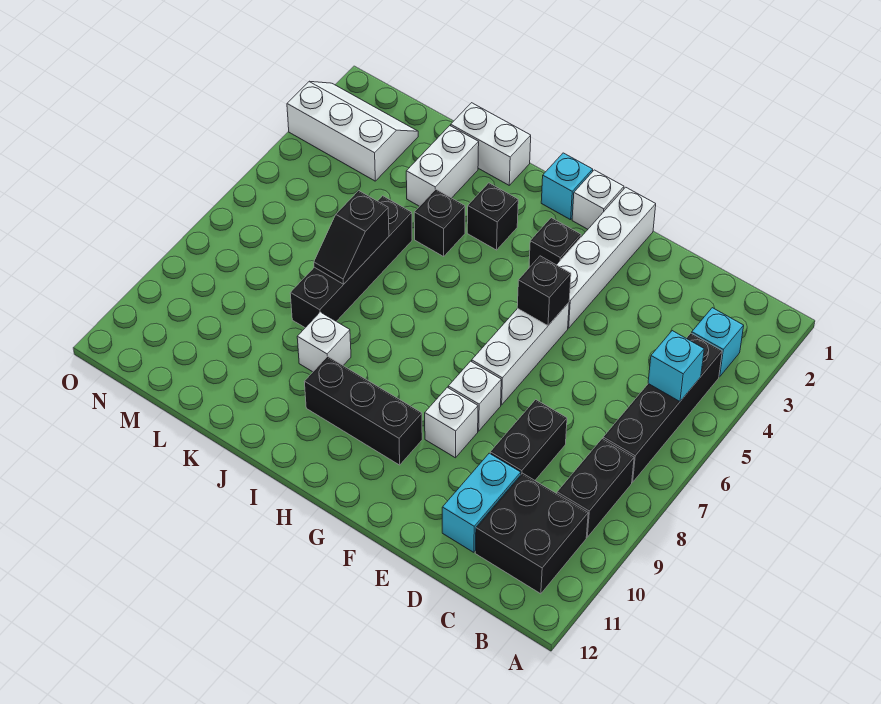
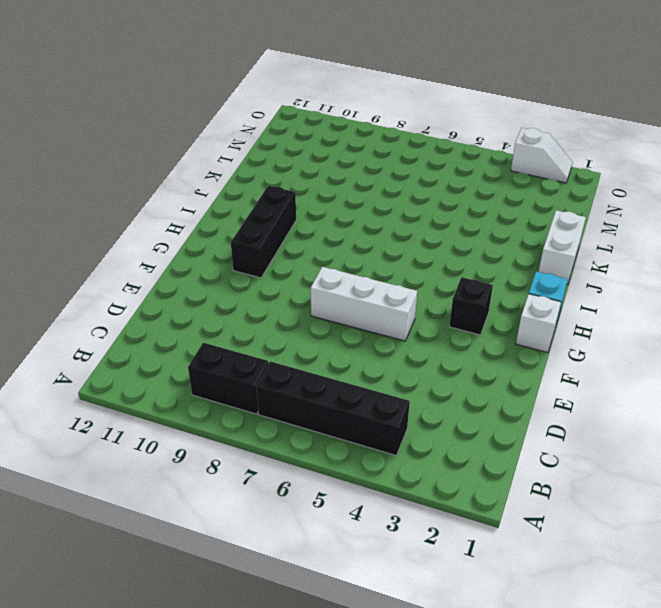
white 1x2 slope [511,128,573,183] -> white 2x3 slope [287,81,418,181]
none -> cyan 1x1 brick [692,308,744,377]
none -> black 2x2 brick [475,473,588,594]
none -> black 1x2 brick [490,400,567,480]

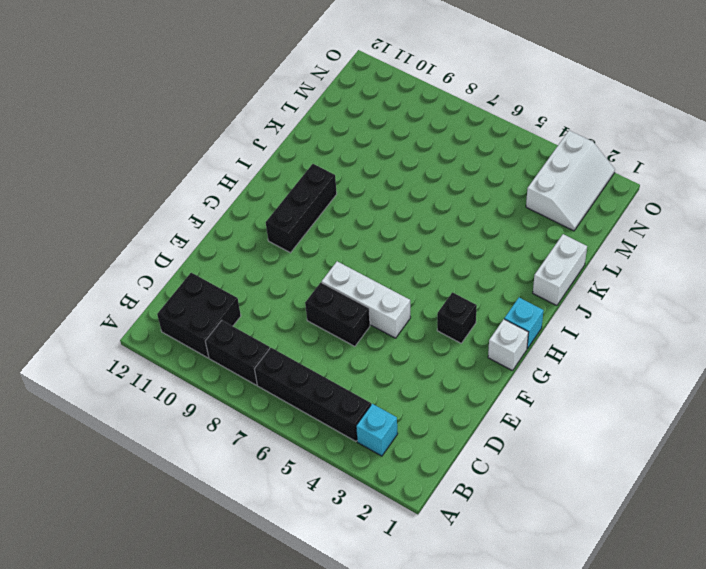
black 1x2 brick [305,282,370,346] -> black 1x2 brick moved to [490,400,567,480]
none -> cyan 1x2 brick [442,453,521,552]
none -> white 1x4 brick [557,187,656,328]
none -> white 1x1 brick [448,361,501,431]

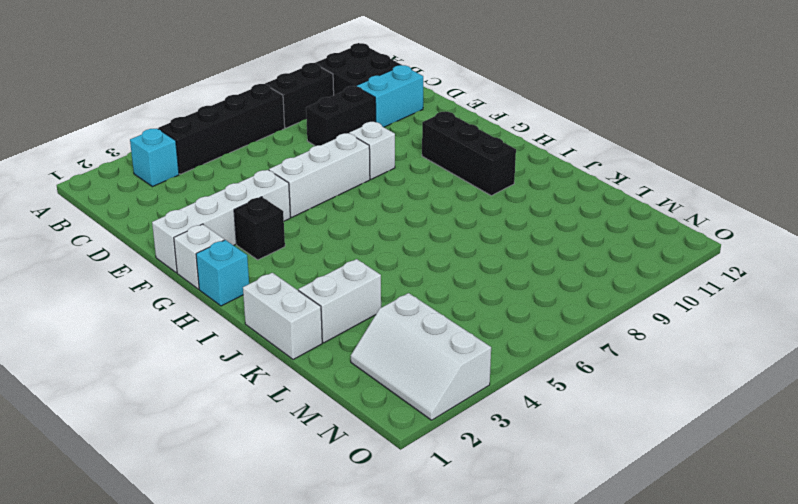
none -> white 1x1 brick [425,387,478,458]
none -> black 1x1 brick [467,183,518,250]
none -> black 1x1 brick [414,190,465,256]

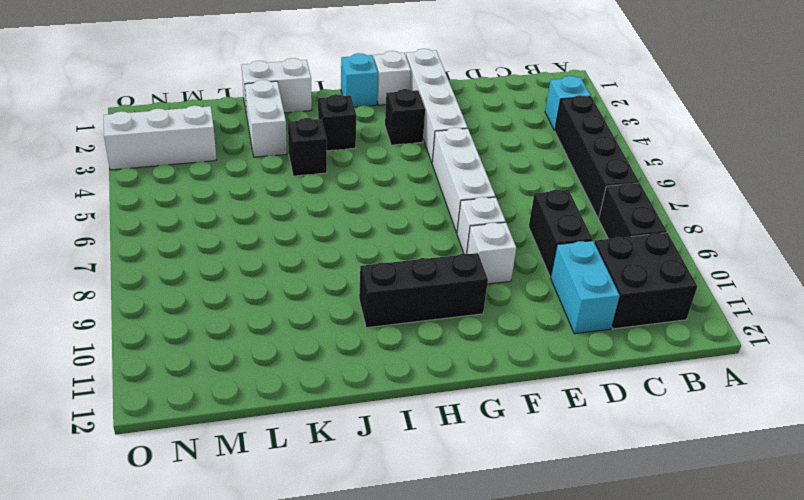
none -> white 1x1 brick [297,312,351,372]
none -> black 1x4 brick [290,196,412,328]
none -> cyan 1x1 brick [648,331,704,401]

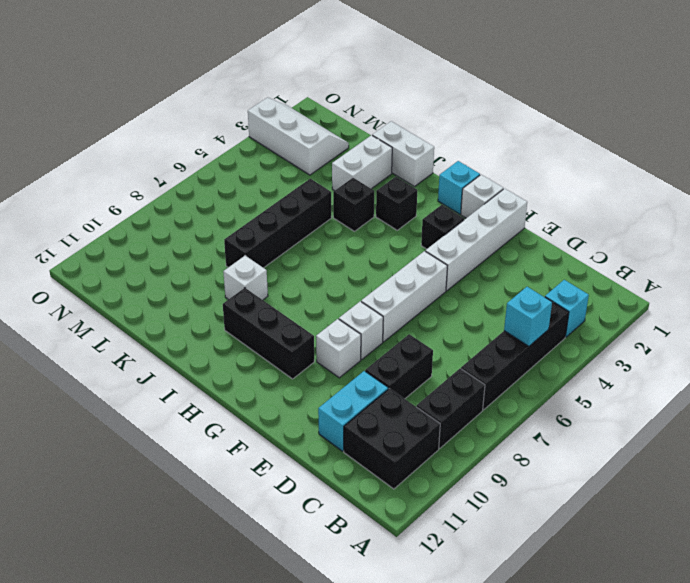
none -> black 1x1 brick [517,256,571,326]
none -> black 1x2 slope [314,191,389,284]

